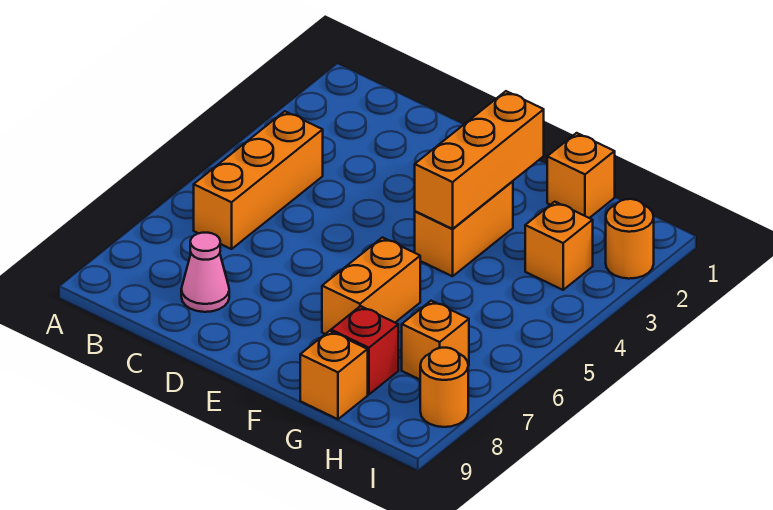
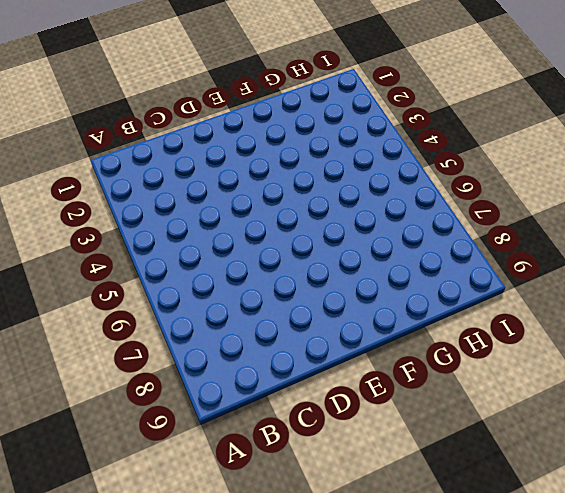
none -> orange 1x3 brick [194,111,323,249]
none -> pink 1x1 cone [181,233,229,312]
none -> orange 1x2 brick [415,181,513,276]

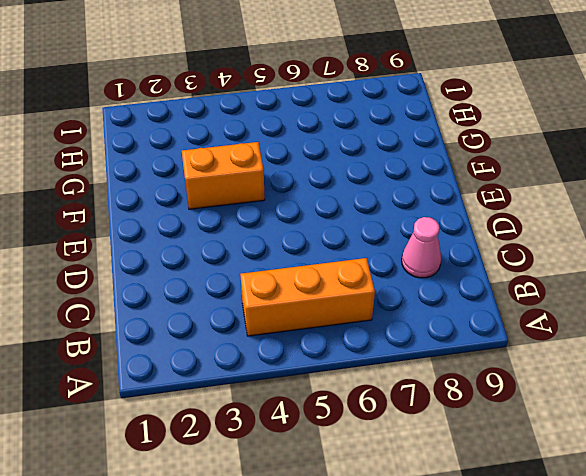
none -> orange 1x2 brick [322,237,420,334]
none -> orange 1x1 brick [547,133,615,218]
none -> red 1x1 brick [331,306,398,394]

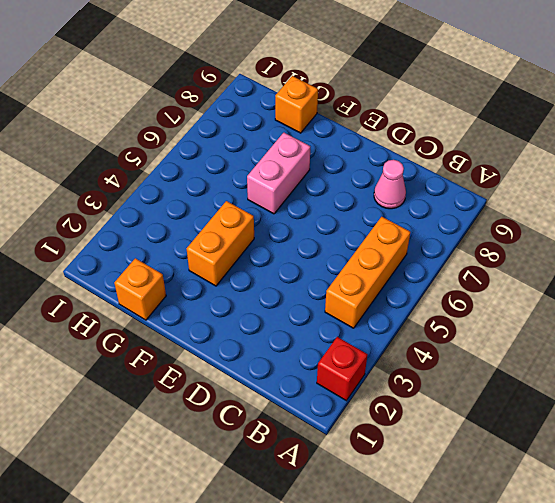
red 1x1 brick [317,337,368,401] -> red 1x1 brick moved to [331,306,398,394]
pink 1x2 brick [247,133,310,214] -> orange 1x2 brick [322,237,420,334]
none -> orange 1x1 brick [525,202,593,290]
none -> orange 1x1 brick [402,301,469,379]
none -> orange 1x1 round brick [606,199,654,279]

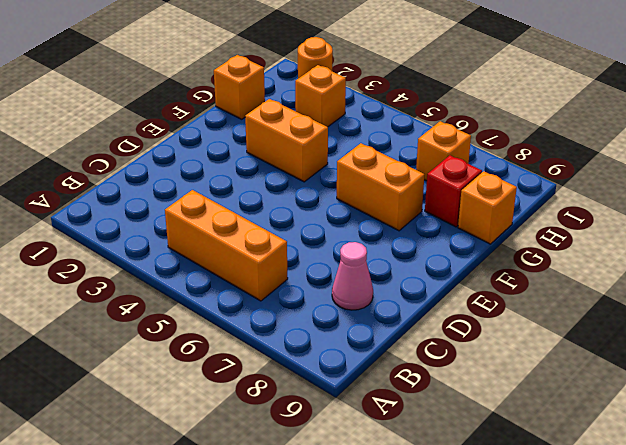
none -> orange 1x1 round brick [420,348,468,427]
none -> orange 1x3 brick [415,91,544,229]

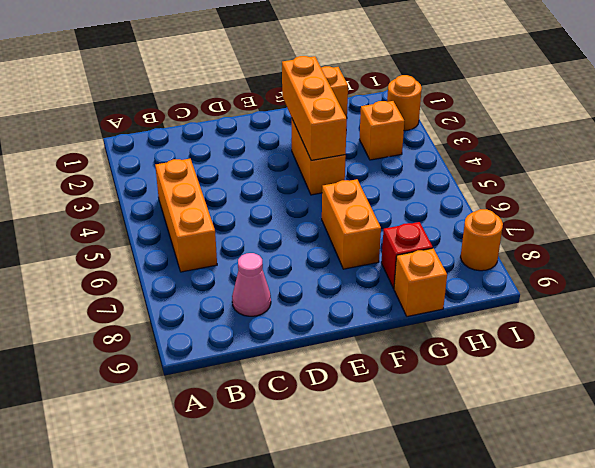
none -> orange 1x1 brick [402,301,469,379]

